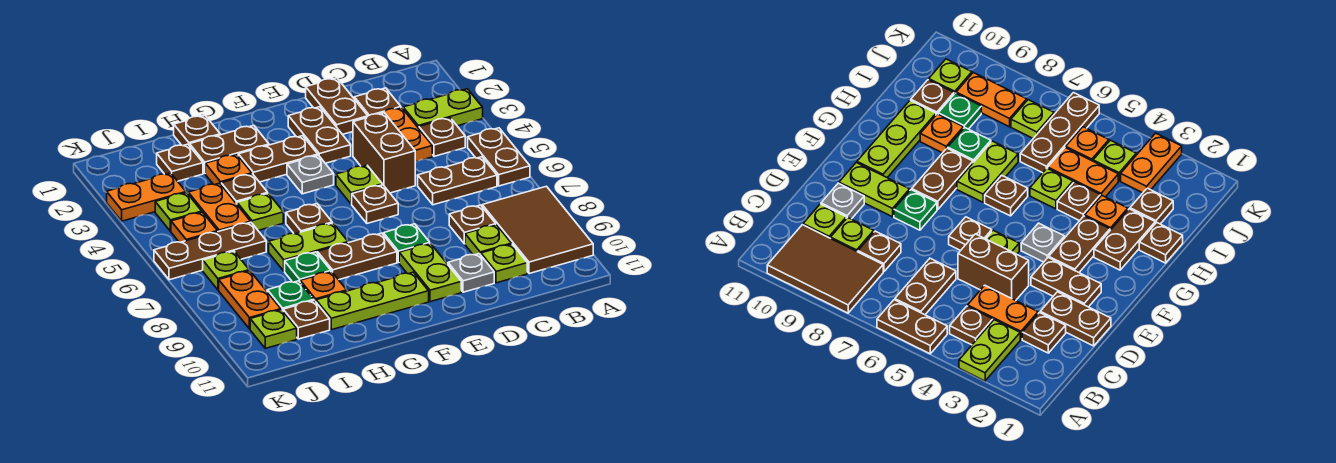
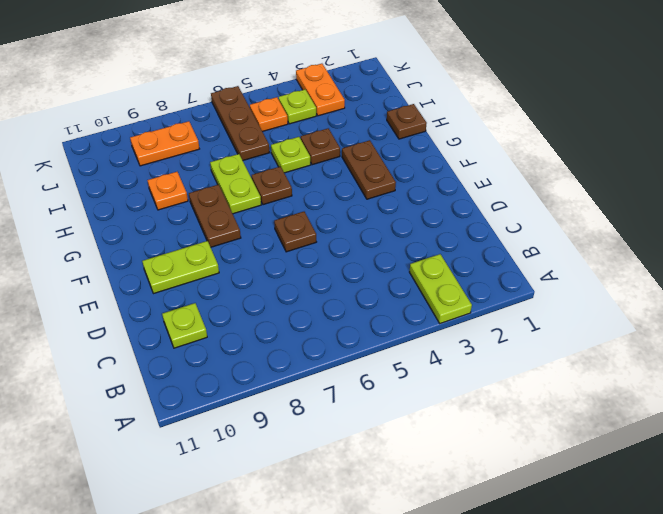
none -> brown 1x2 plate [468,128,530,186]
none -> brown 2x3 tile [482,186,593,274]
none -> brown 1x1 plate [419,118,465,156]
none -> brown 1x2 plate [418,157,497,205]

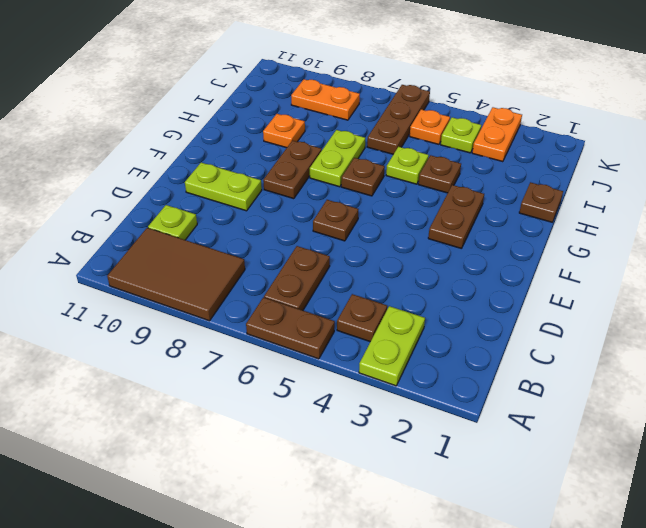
none -> brown 1x1 plate [354,88,401,116]
none -> orange 1x2 plate [380,107,432,162]
none -> brown 1x1 plate [449,205,496,244]
none -> lime 1x1 plate [465,225,512,255]

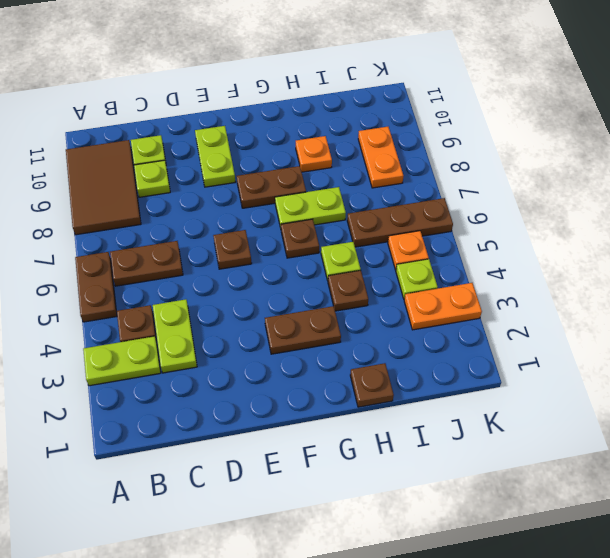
lime 1x2 plate [153,299,197,373] -> orange 1x2 plate [380,107,432,162]
none -> brown 1x1 plate [354,88,401,116]
none -> brown 1x1 plate [449,205,496,244]
none -> brown 1x2 plate [306,78,368,135]
none -> brown 1x2 brick [353,113,415,193]

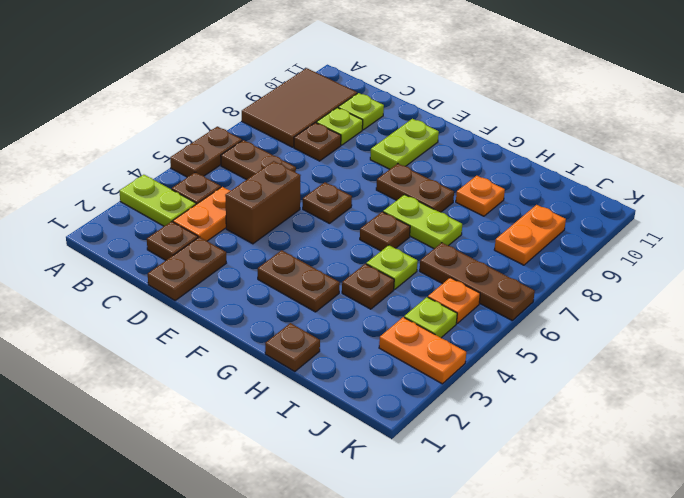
none -> grey 1x1 plate [448,254,494,292]
none -> brown 1x2 plate [288,107,351,163]
none -> lime 1x1 plate [336,165,382,204]
none -> green 1x1 plate [383,224,430,263]

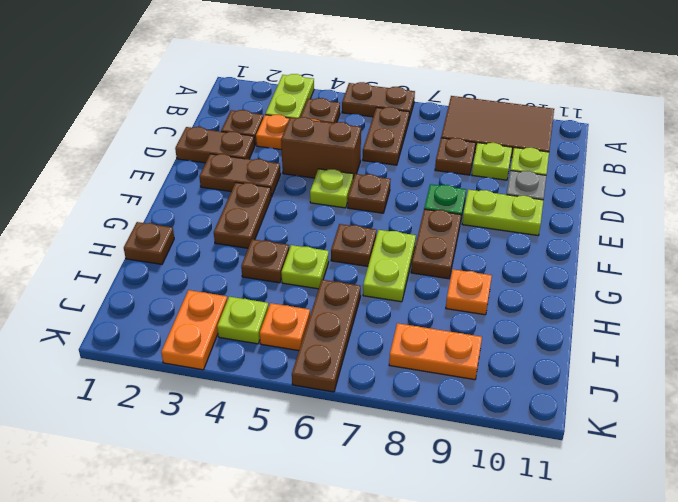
none -> grey 1x1 plate [287,155,334,194]
none -> lime 1x3 plate [316,272,429,330]
none -> brown 1x2 plate [190,126,269,173]
none -> orange 1x1 plate [205,154,252,185]

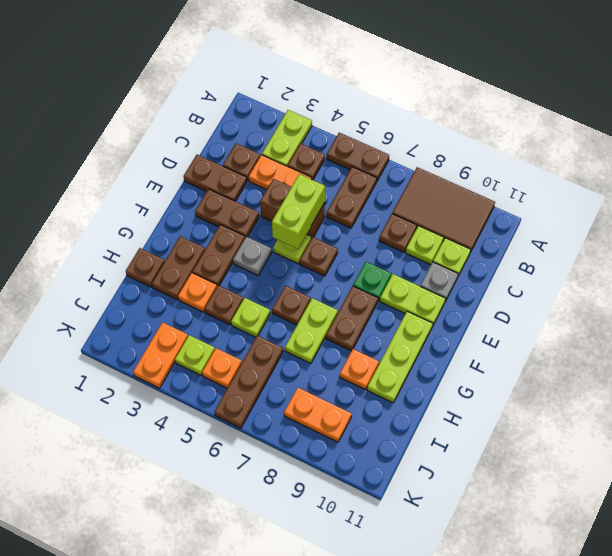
lime 1x2 brick [272,174,325,249] -> none
none -> green 1x1 plate [285,252,331,282]
none -> brown 1x1 plate [157,144,203,181]
none -> orange 1x2 plate [188,183,251,232]
none -> green 1x1 plate [267,281,314,311]

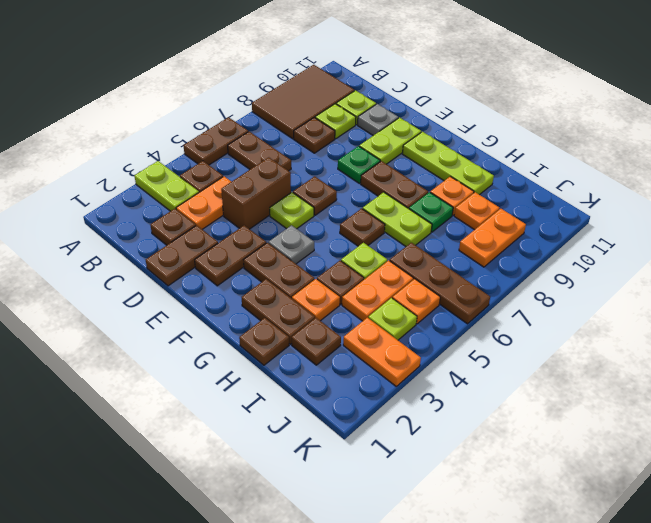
orange 1x1 plate [454,192,499,230] -> green 1x1 plate [267,281,314,311]
none -> brown 1x1 plate [283,300,330,339]
none -> lime 1x1 plate [203,251,249,290]
none -> lime 1x1 plate [250,310,297,348]

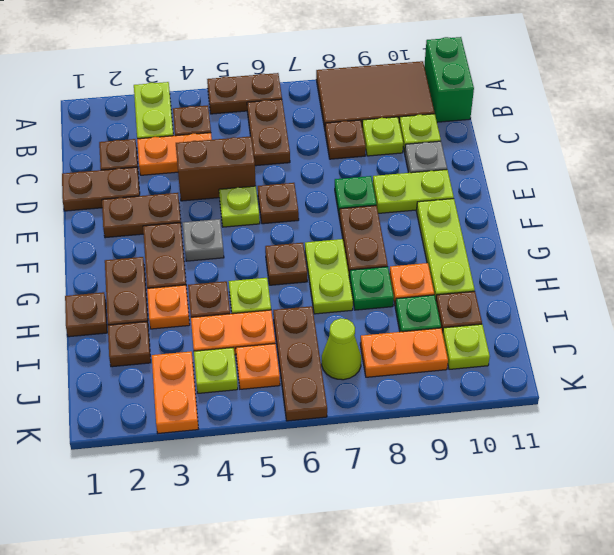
green 1x2 brick [424,37,474,122] -> none
lime 1x1 cone [322,318,361,380] -> lime 1x1 plate [203,251,249,290]

